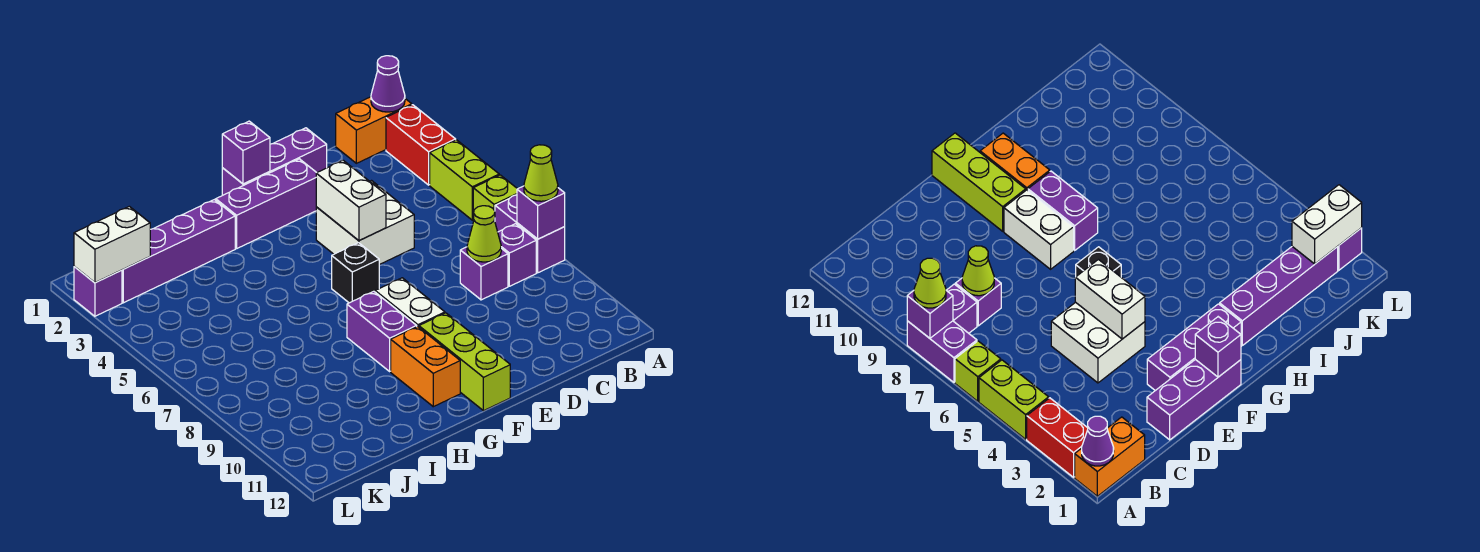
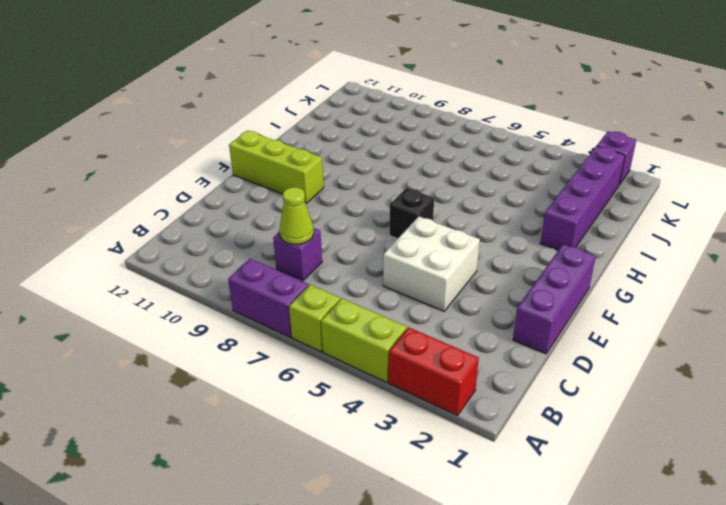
none -> orange 1x2 brick [336,97,412,163]
none -> purple 1x1 brick [498,224,536,286]
none -> purple 1x3 brick [216,159,317,249]

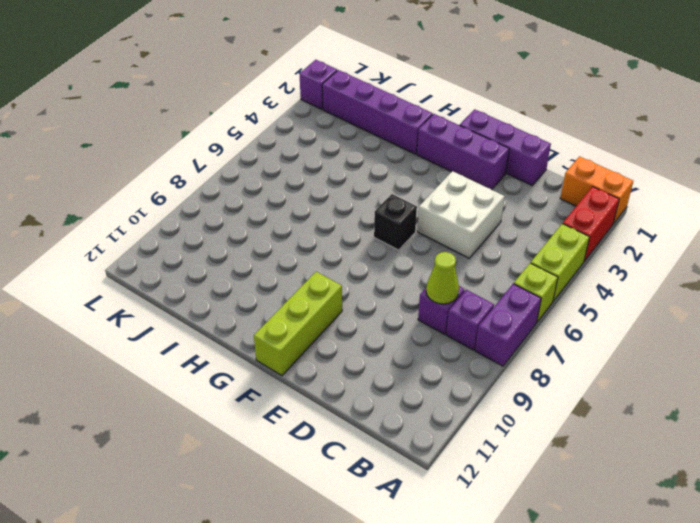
none -> white 1x2 brick [375,278,445,327]
none -> purple 1x2 brick [347,291,417,371]
none -> orange 1x2 brick [391,327,460,407]

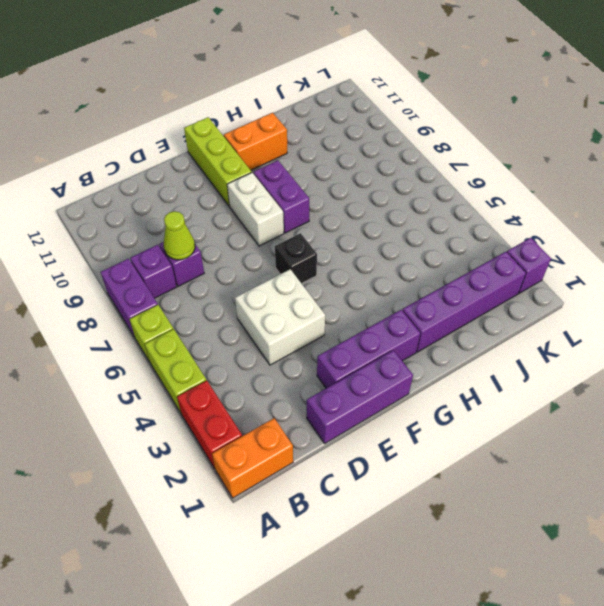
orange 1x2 brick [224,113,287,170] -> orange 1x2 brick turned to [391,327,460,407]
none -> purple 1x1 cone [371,56,405,112]
none -> purple 1x1 brick [517,186,565,239]
none -> white 1x2 brick [316,160,386,241]

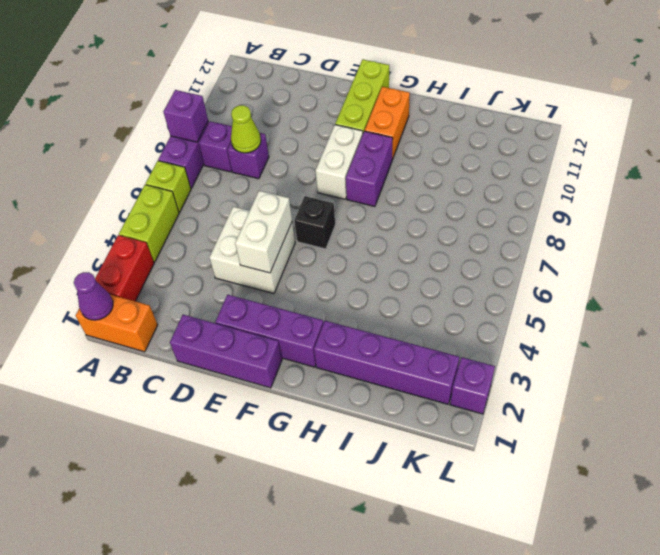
none -> purple 1x1 brick [222,121,270,184]
none -> white 1x2 brick [74,206,150,283]
none -> lime 1x1 cone [524,145,558,201]

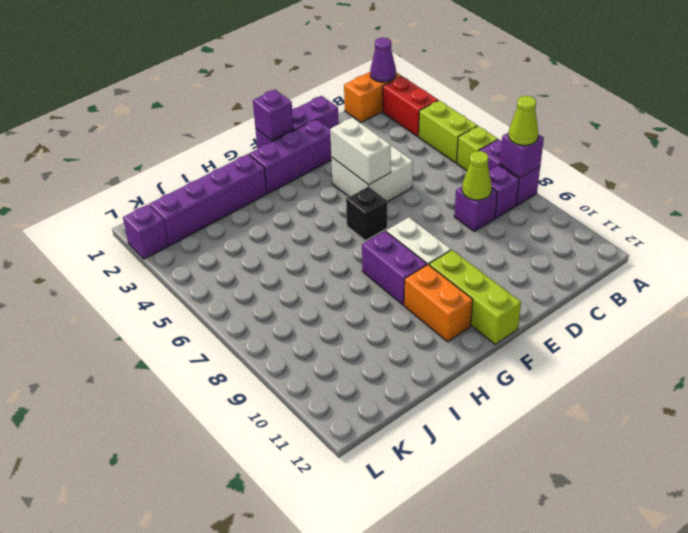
none -> white 1x2 brick [74,206,150,283]

